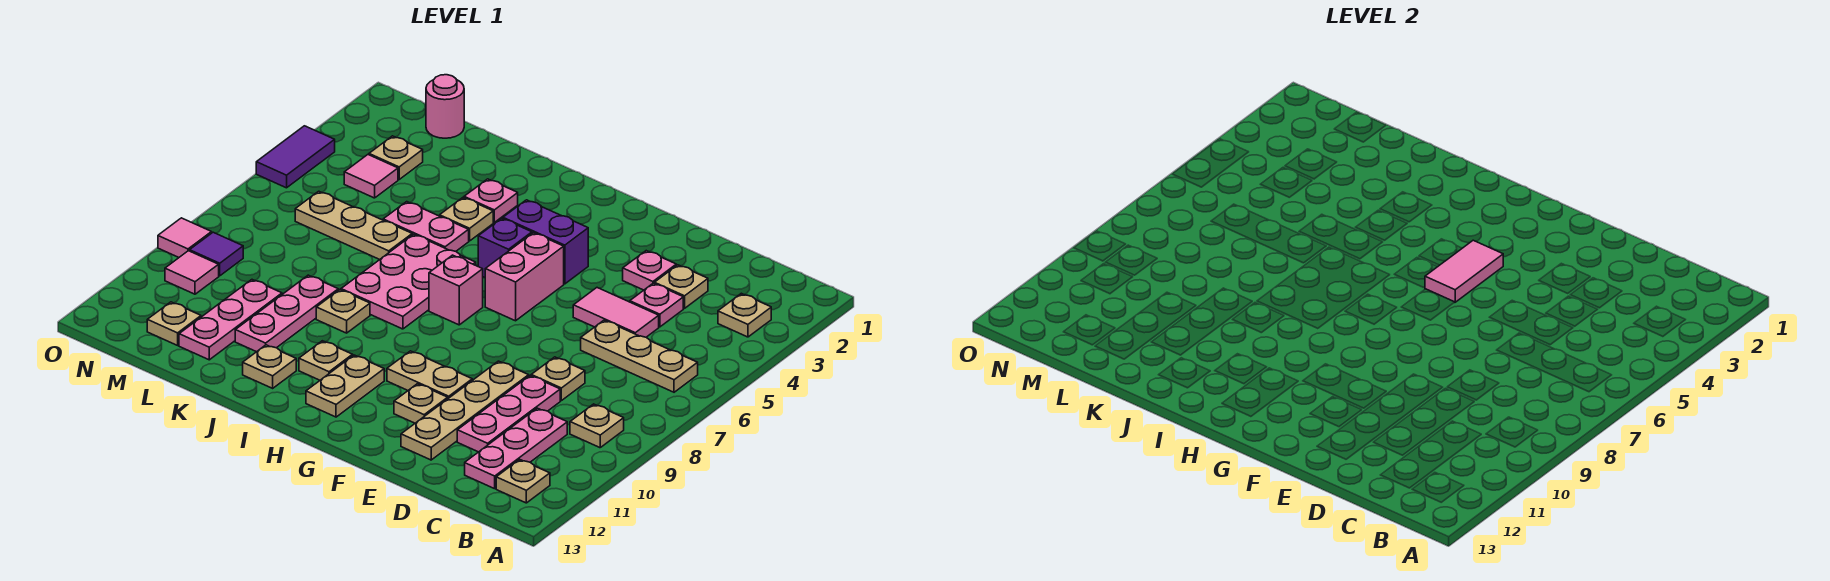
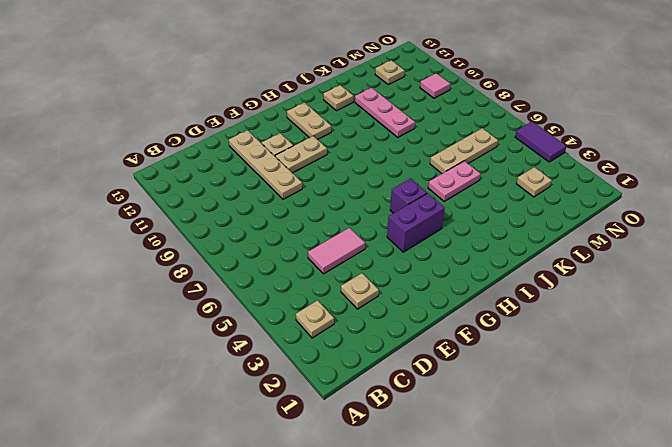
none -> tan 1x3 plate [581,320,698,392]
none -> tan 1x1 plate [570,404,624,448]
none -> tan 1x1 plate [496,459,550,503]
none -> pink 1x3 plate [465,408,567,489]

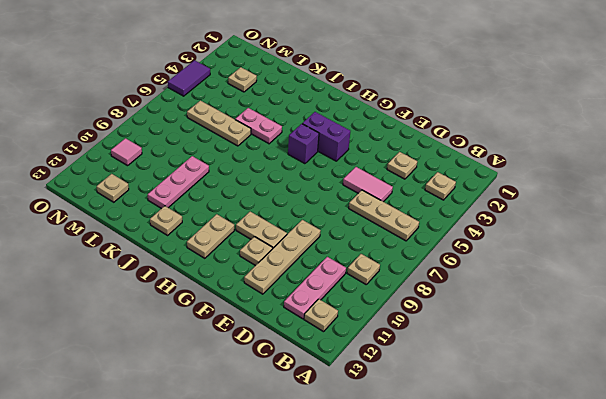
none -> pink 1x1 plate [630,283,683,327]
none -> tan 1x1 plate [531,357,585,401]
none -> pink 1x3 plate [457,376,560,452]
none -> pink 1x1 plate [623,251,676,290]

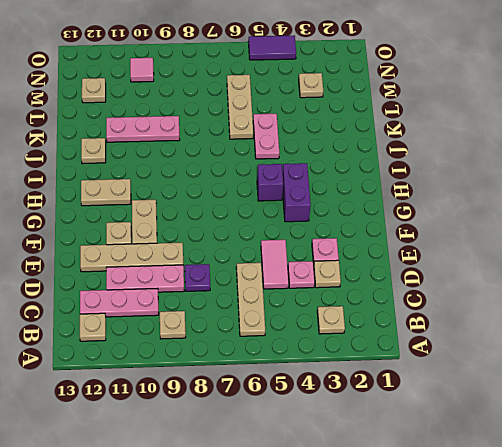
purple 1x1 plate [185,264,210,291] -> tan 1x1 plate [531,357,585,401]
none -> pink 1x2 brick [485,233,564,321]
none -> pink 1x1 brick [429,255,483,325]
none -> pink 2x3 plate [341,234,476,329]
none -> tan 1x1 plate [299,341,353,380]

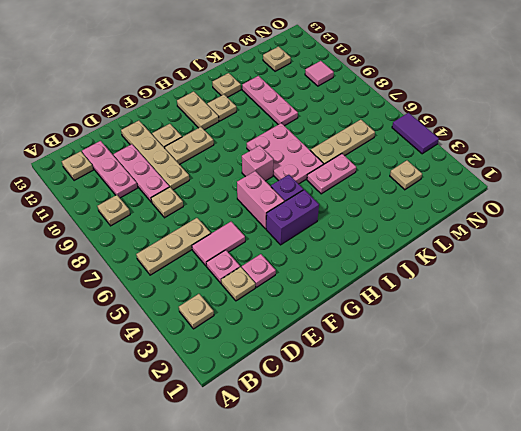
none -> pink 1x1 plate [464,179,518,222]
none -> tan 1x1 plate [440,198,493,241]
none -> tan 1x1 plate [316,290,370,333]
none -> pink 1x3 plate [179,280,282,360]

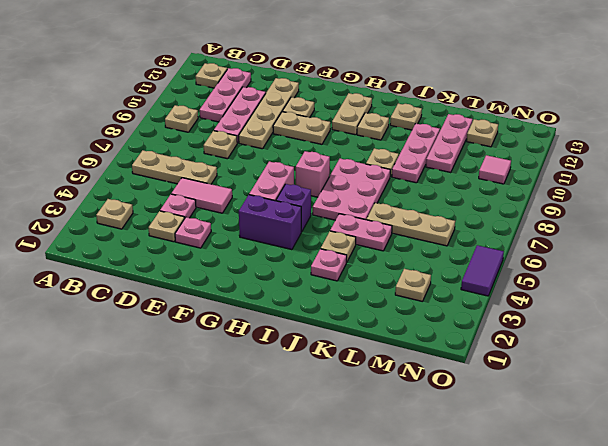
none -> pink 1x1 round brick [426,75,464,138]
none -> pink 1x1 tile [344,155,398,198]
none -> purple 1x1 tile [190,232,243,276]
none -> pink 1x1 tile [158,218,212,257]

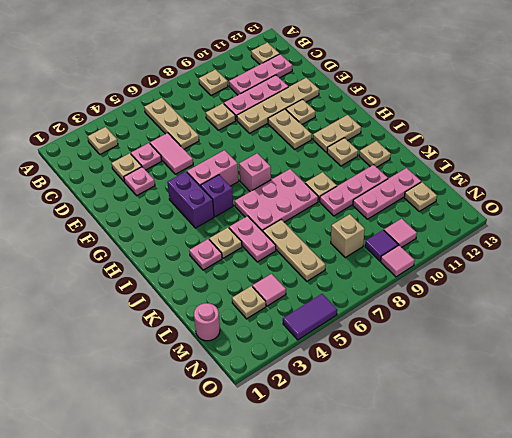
tan 1x1 brick [331,214,365,257] -> none
none -> pink 1x2 tile [1425,240,1503,302]

